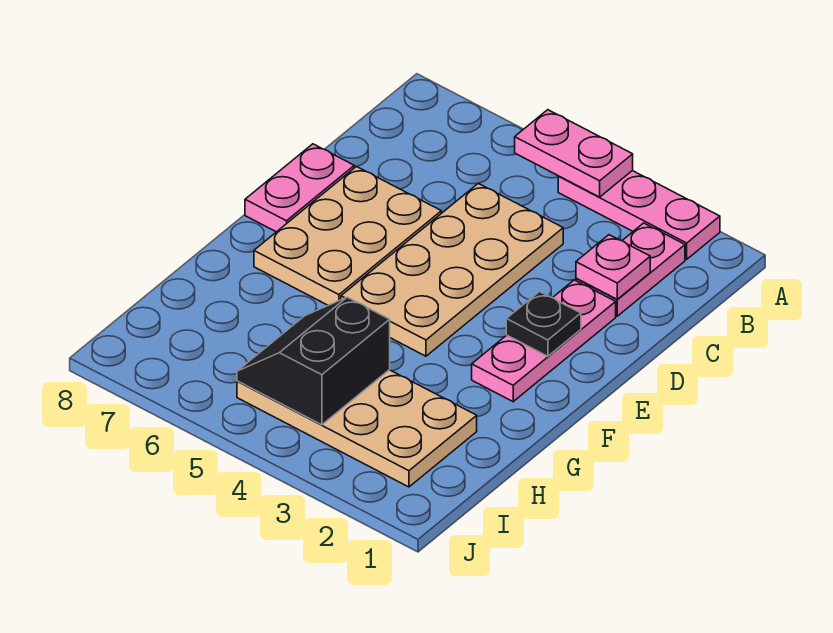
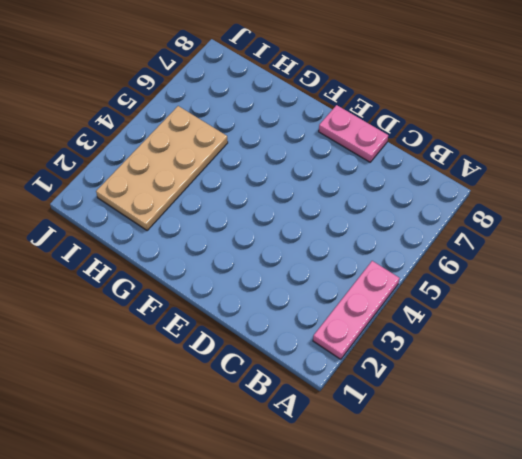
none -> pink 1x2 plate [576,223,685,316]
none -> tan 2x4 plate [341,183,563,356]

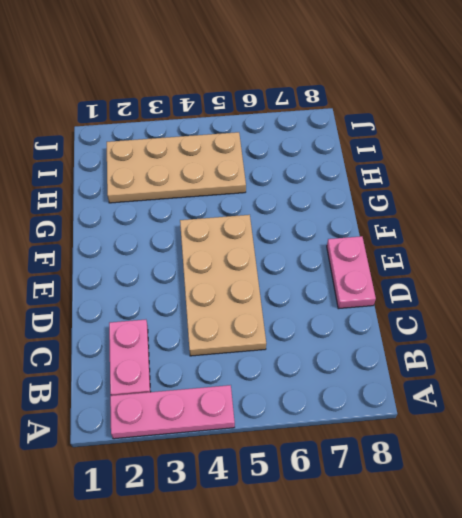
none -> pink 1x3 plate [472,280,616,402]
none -> tan 2x3 plate [254,166,441,305]

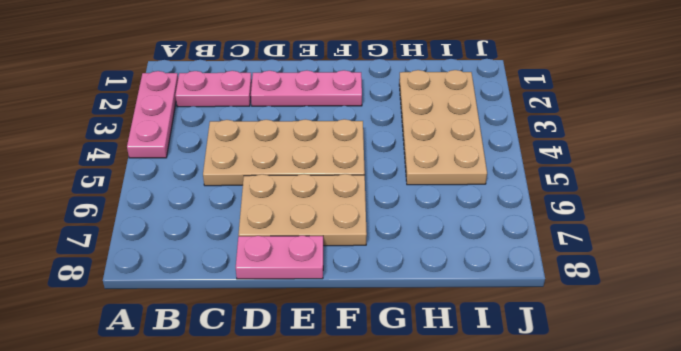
none -> pink 1x2 plate [515,110,633,197]
none -> pink 1x1 plate [576,235,650,299]

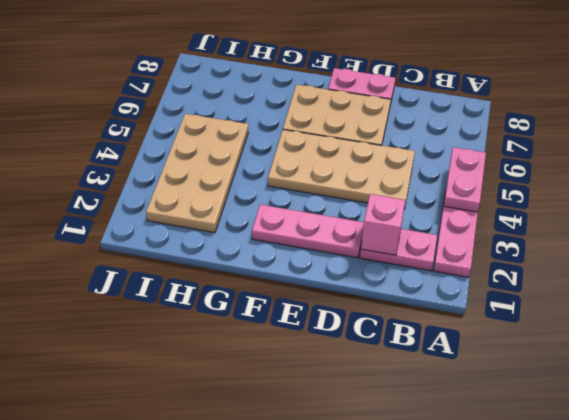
pink 1x1 brick [361,194,405,255] -> pink 1x1 plate [576,235,650,299]
none -> black 1x1 plate [506,292,581,356]
none -> black 2x2 slope [237,297,390,425]

